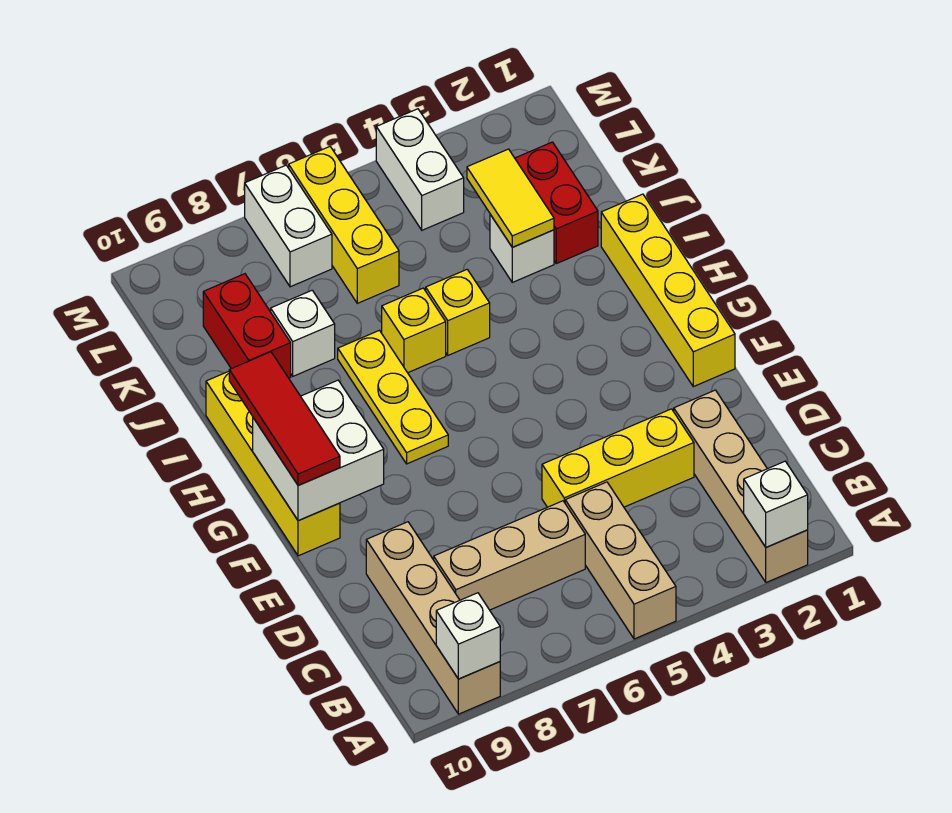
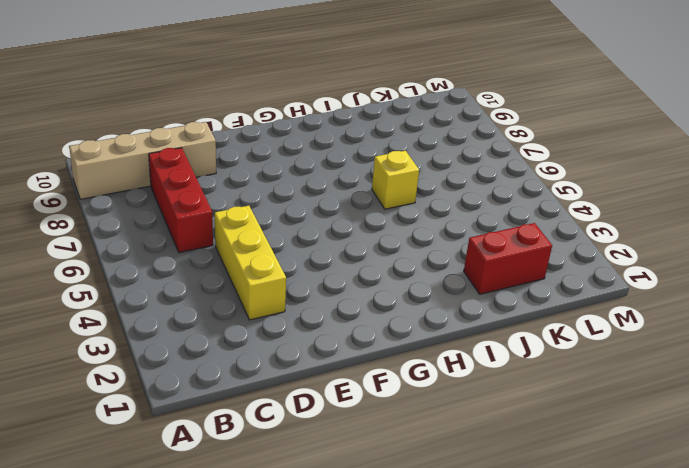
red 1x3 brick [149,148,213,253] -> tan 1x3 brick [434,501,585,610]
none -> tan 1x4 brick [674,390,808,582]
none -> tan 1x3 brick [565,482,676,639]
none -> yellow 1x4 brick [601,194,735,387]

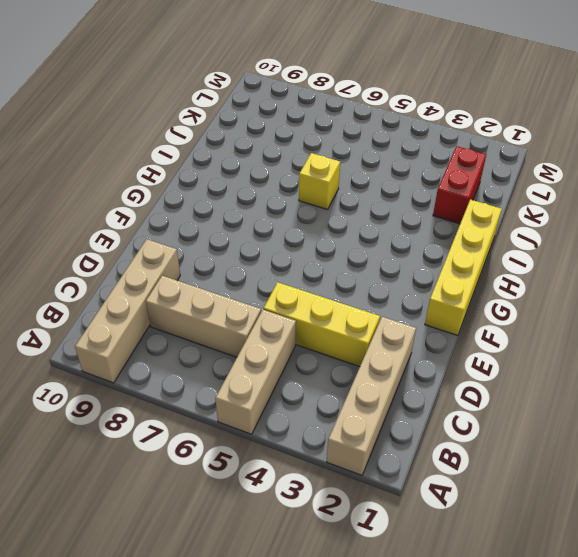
none -> yellow 1x4 brick [206,371,340,556]
none -> yellow 1x3 plate [338,330,448,464]
none -> yellow 1x1 brick [426,270,490,355]

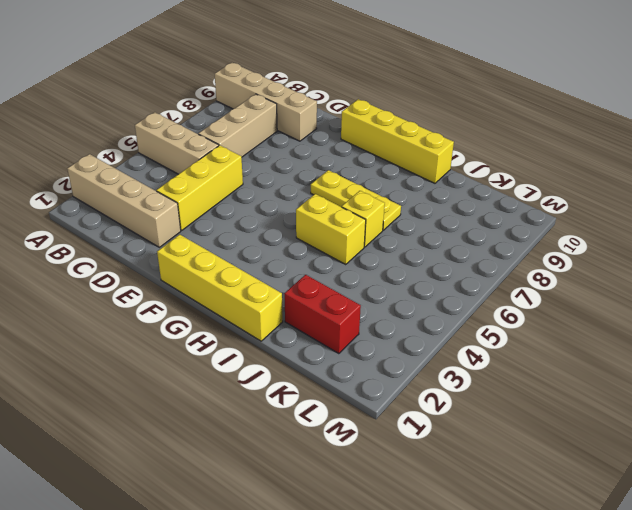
yellow 1x2 brick [296,194,366,265] -> yellow 1x1 brick [426,270,490,355]
none -> white 1x1 brick [490,214,554,282]
none -> white 1x1 brick [271,290,335,376]
none -> red 1x2 brick [203,274,291,378]

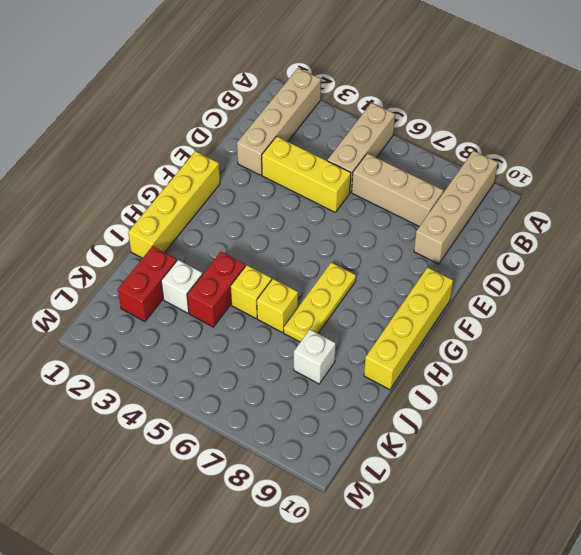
red 1x2 brick [187,252,245,327] -> red 1x2 brick moved to [203,274,291,378]
none -> yellow 1x3 brick [289,147,399,303]
none -> white 1x2 brick [376,109,464,230]
none -> white 1x2 brick [245,165,332,287]

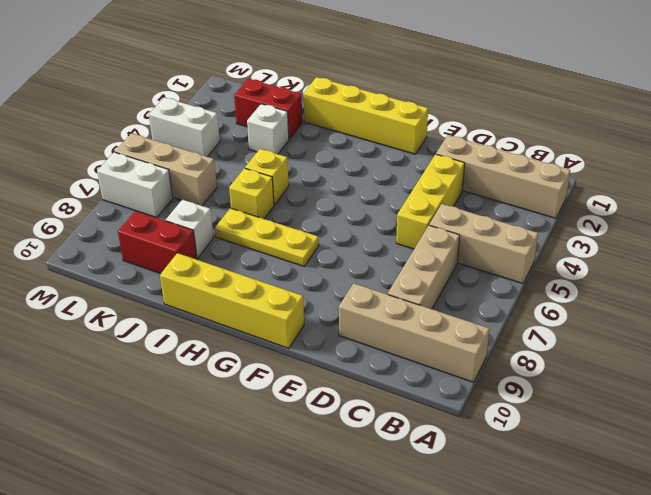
tan 1x3 brick [115,133,217,206] -> yellow 1x3 brick [289,147,399,303]
none -> white 1x1 brick [744,461,808,547]
none -> white 1x1 brick [436,593,500,679]
none -> white 2x2 brick [253,380,384,521]

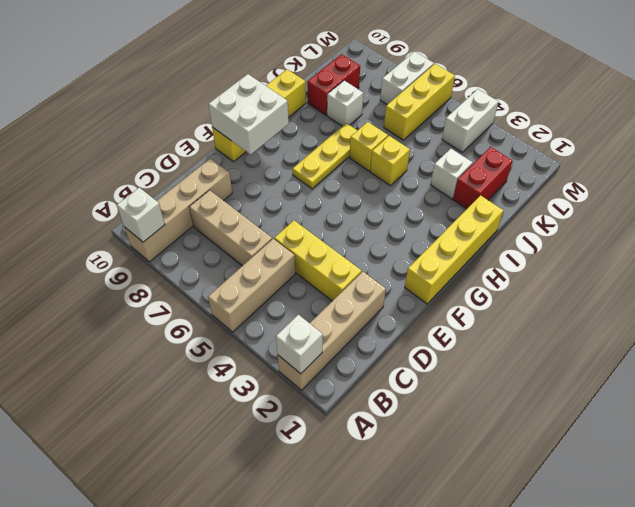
none -> yellow 1x2 tile [467,149,554,247]
none -> red 1x3 tile [229,352,340,485]

